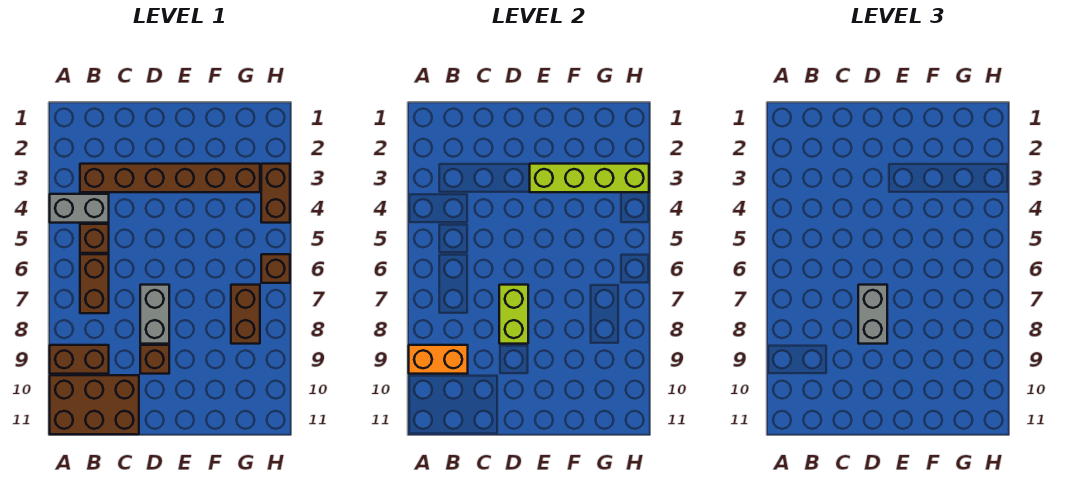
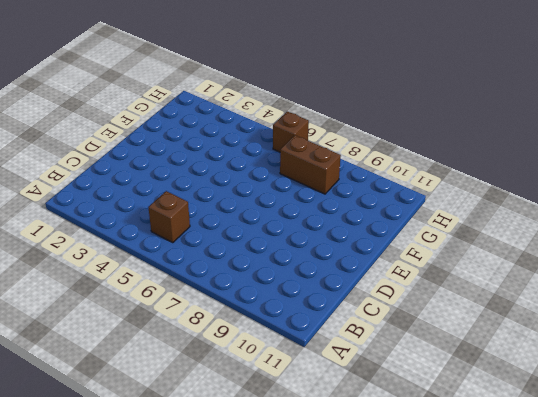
none -> grey 1x2 brick [50,194,109,223]
none -> brown 1x2 brick [50,345,109,374]
none -> brown 2x3 brick [50,375,139,434]

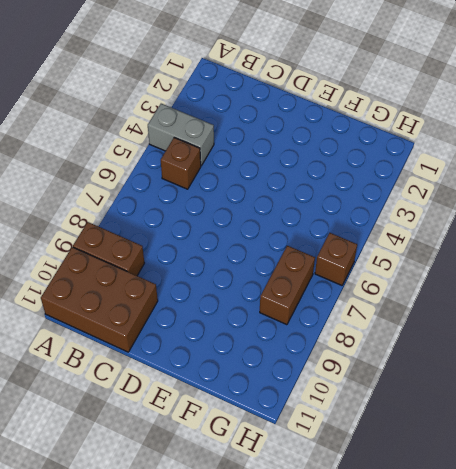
none -> brown 1x6 brick [80,164,260,192]
none -> brown 1x2 brick [80,254,109,313]
none -> grey 1x2 brick [140,285,169,344]

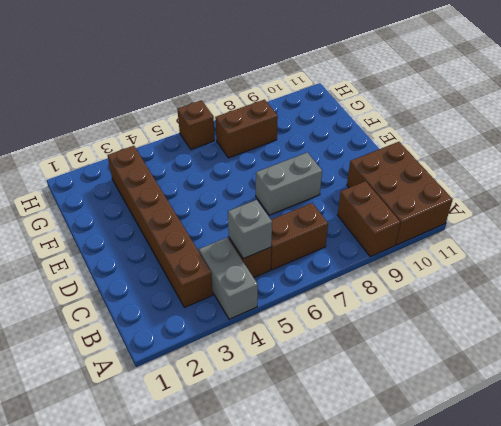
grey 1x1 brick [228,200,272,259] -> none
none -> brown 1x1 brick [140,345,169,374]
none -> brown 1x2 brick [261,164,290,223]
none -> orange 1x2 brick [409,345,468,374]

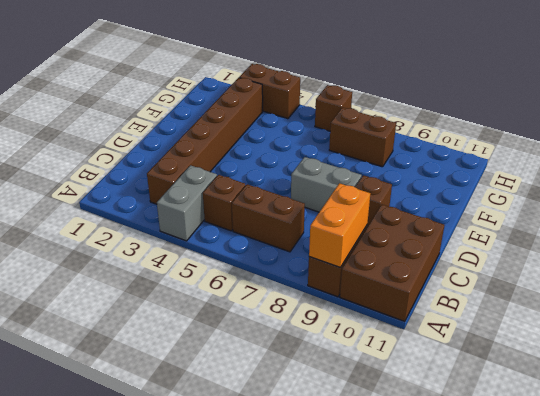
none -> lime 1x2 brick [499,285,528,344]
none -> lime 1x4 brick [530,164,649,192]
none -> grey 1x2 brick [858,285,887,344]

